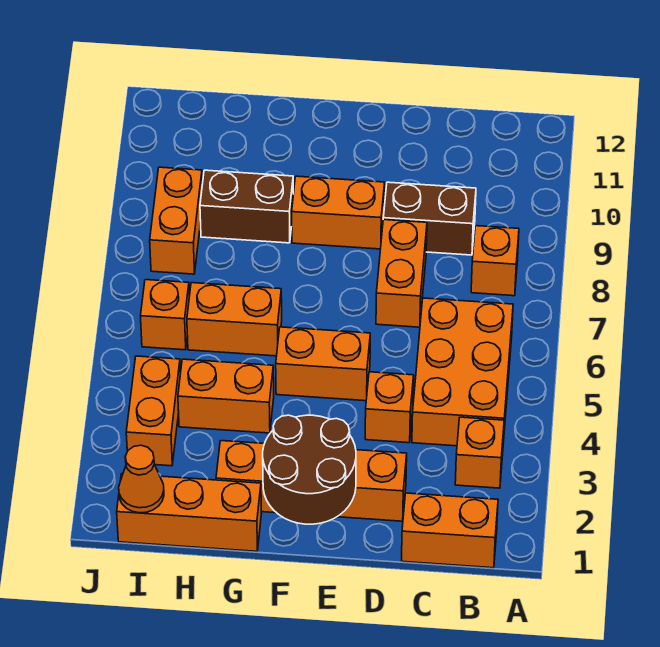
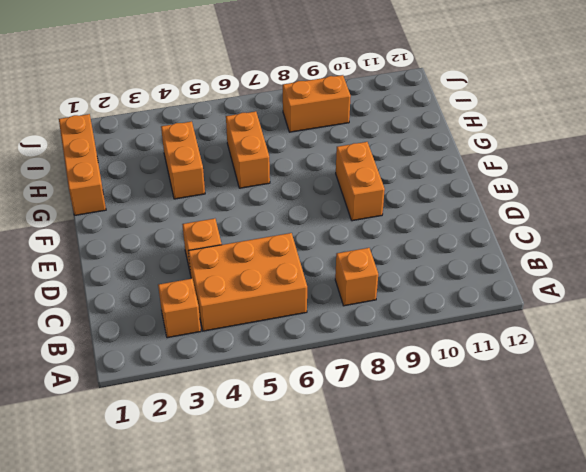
none -> orange 1x2 brick [402,493,498,568]
none -> brown 1x2 brick [383,182,476,255]
none -> orange 1x4 brick [216,441,407,521]

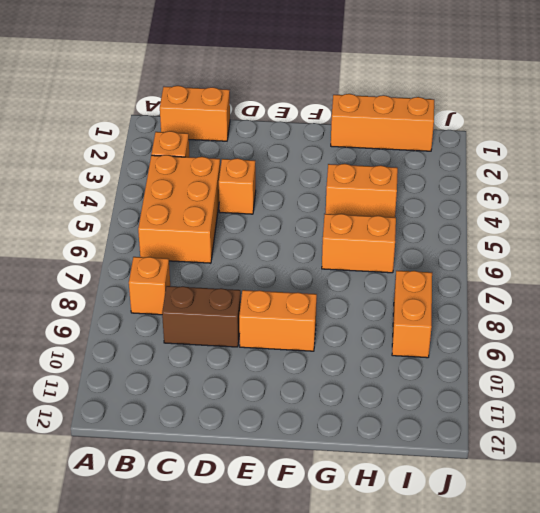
none -> orange 1x4 brick [216,441,407,521]
none -> orange 1x2 brick [376,220,427,327]
none -> orange 1x2 brick [276,327,370,401]

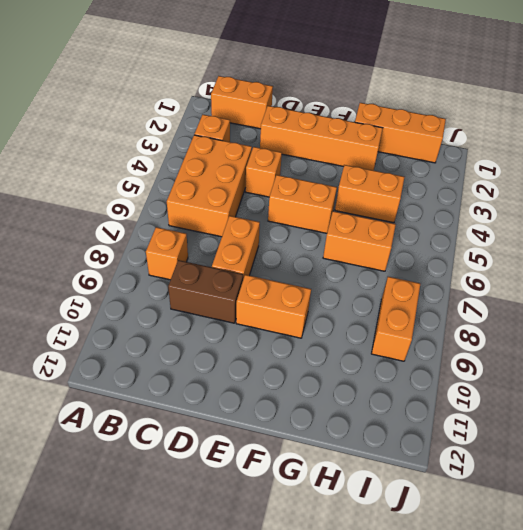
none -> brown 1x2 brick [200,170,293,243]
none -> orange 1x2 brick [126,356,181,466]
none -> orange 1x1 brick [141,280,189,350]

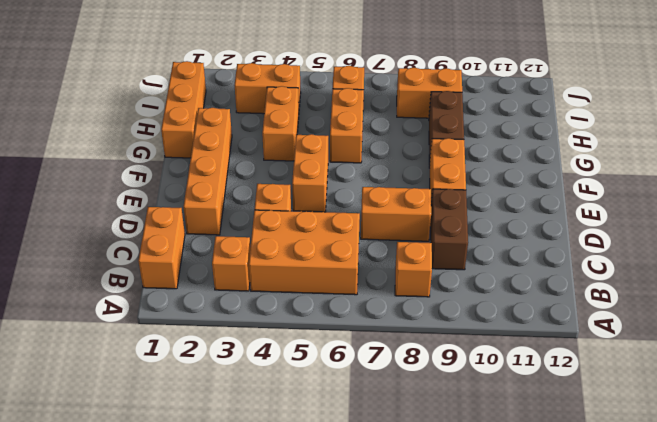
none -> brown 2x2 round brick [263,415,356,524]
none -> orange 1x1 cone [119,445,164,513]

